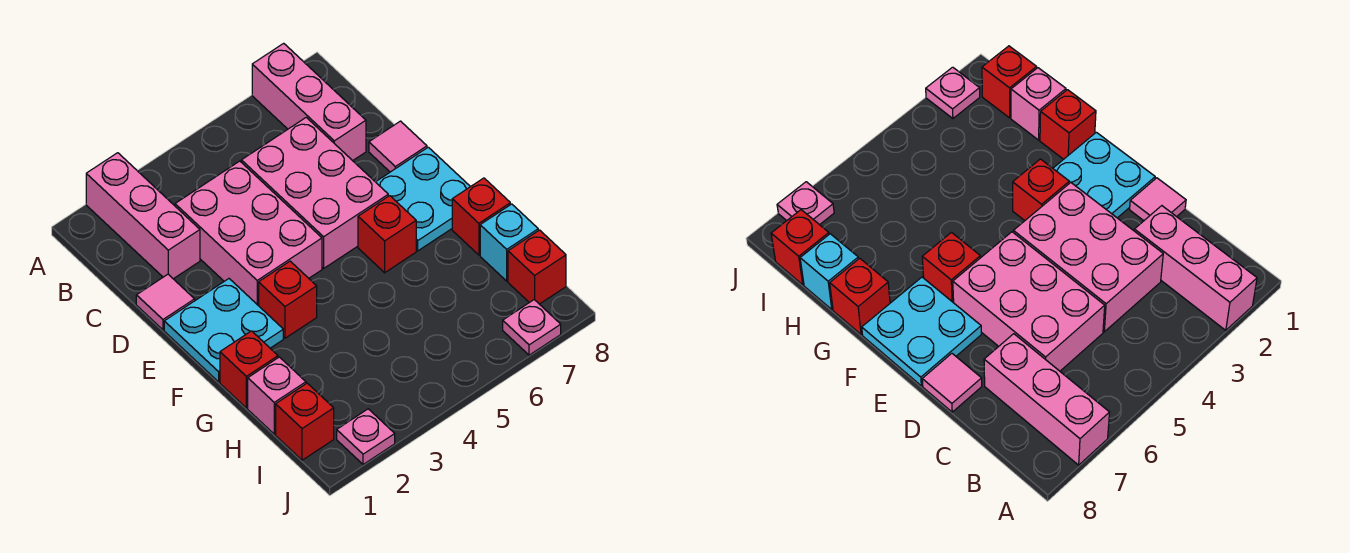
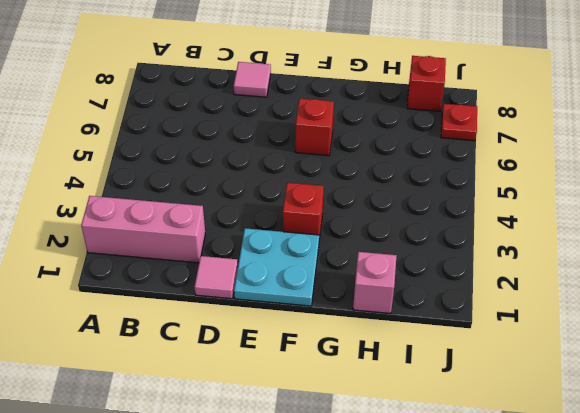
red 1x1 plate [441,104,477,141] -> pink 1x1 plate [503,300,561,355]
none -> pink 1x3 brick [252,43,366,161]
none -> pink 2x3 brick [175,161,322,306]
none -> pink 2x3 brick [241,117,388,268]

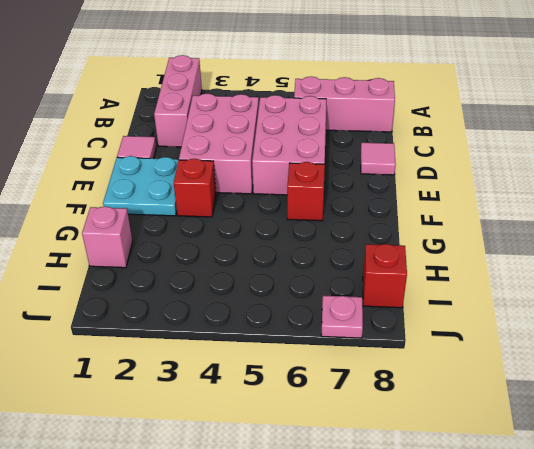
pink 1x3 brick [294,77,395,132] -> pink 1x3 brick turned to [252,43,366,161]
none -> cyan 2x2 plate [376,147,470,251]
none -> red 1x1 brick [220,331,278,408]
none -> red 1x1 brick [452,178,510,255]

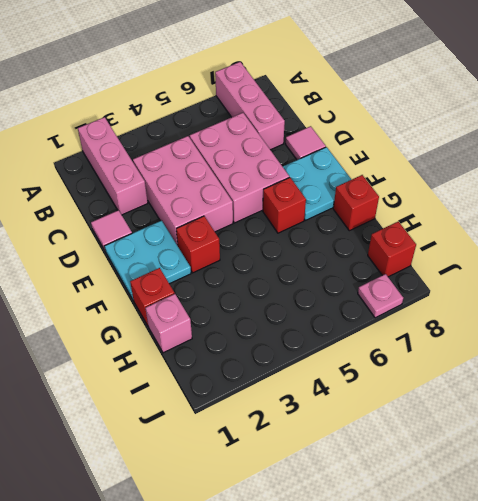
none -> cyan 1x1 brick [480,204,538,281]
none -> red 1x1 brick [276,383,334,460]
none -> pink 1x1 plate [337,409,395,464]

